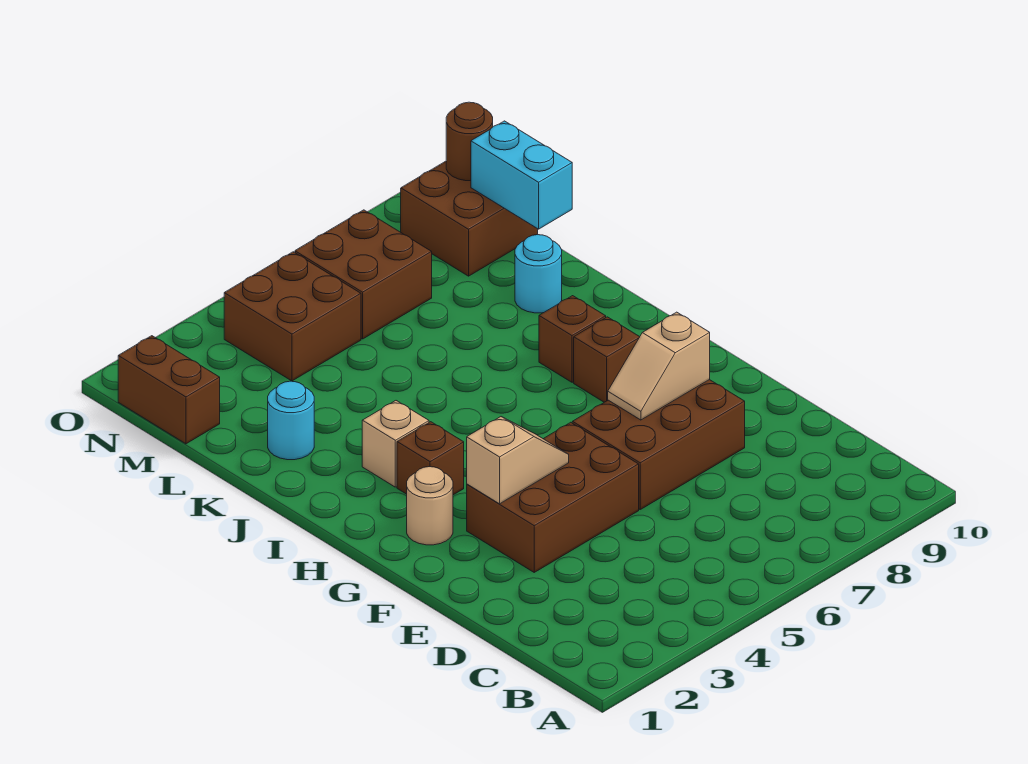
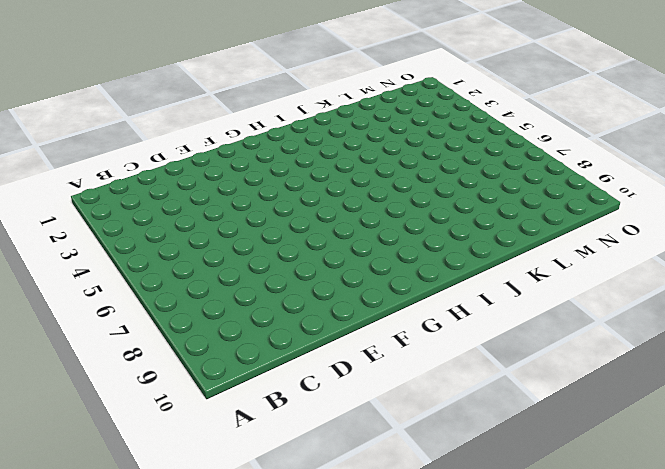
none -> brown 2x3 brick [467,422,639,572]
none -> brown 2x3 brick [572,380,745,509]
none -> tan 1x1 round brick [407,467,453,545]

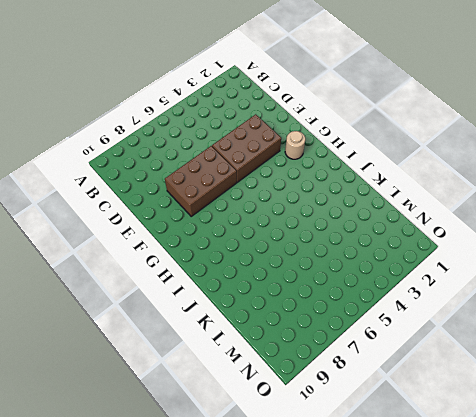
none -> brown 1x1 brick [397,422,464,495]
none -> brown 1x1 brick [574,317,639,402]
none -> tan 1x1 brick [362,401,429,487]

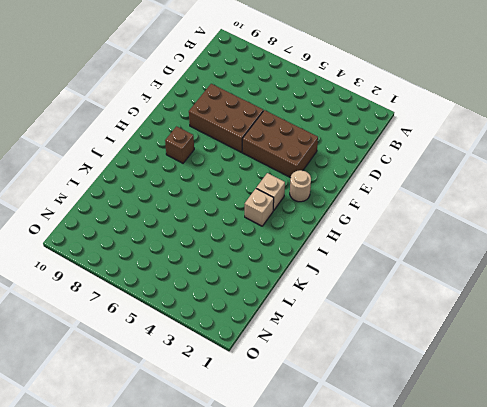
tan 1x1 brick [256,173,285,210] -> brown 1x1 brick [397,422,464,495]
none -> brown 1x1 brick [539,296,606,382]
none -> cyan 1x1 round brick [268,381,314,460]
none -> cyan 1x1 round brick [515,235,562,313]

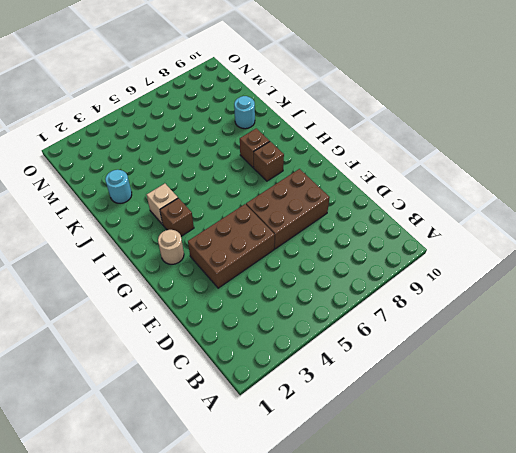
none -> brown 1x2 brick [118,336,220,444]
none -> brown 2x2 brick [224,252,361,381]
none -> brown 2x2 brick [295,210,432,339]

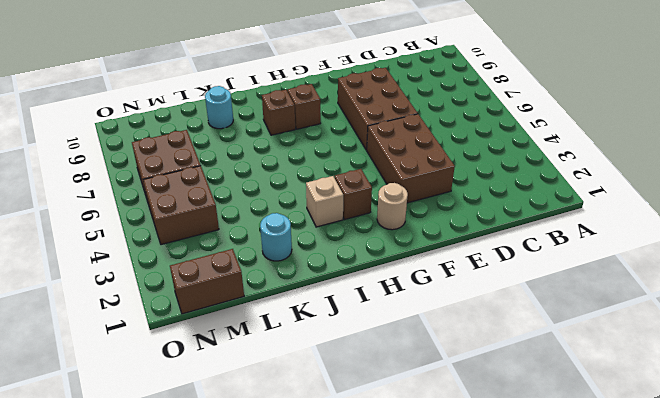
none -> brown 2x2 brick [401,161,538,276]
none -> tan 1x2 slope [467,417,569,504]
none -> tan 1x2 slope [608,312,710,420]

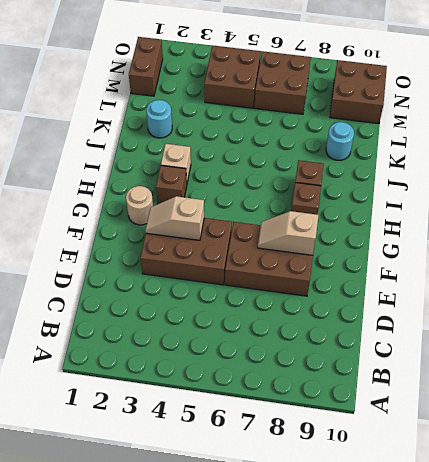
tan 1x2 slope [145,196,204,240] -> tan 1x2 slope turned to [467,417,569,504]
none -> cyan 1x2 brick [471,121,572,229]
none -> brown 1x1 round brick [446,102,493,181]

